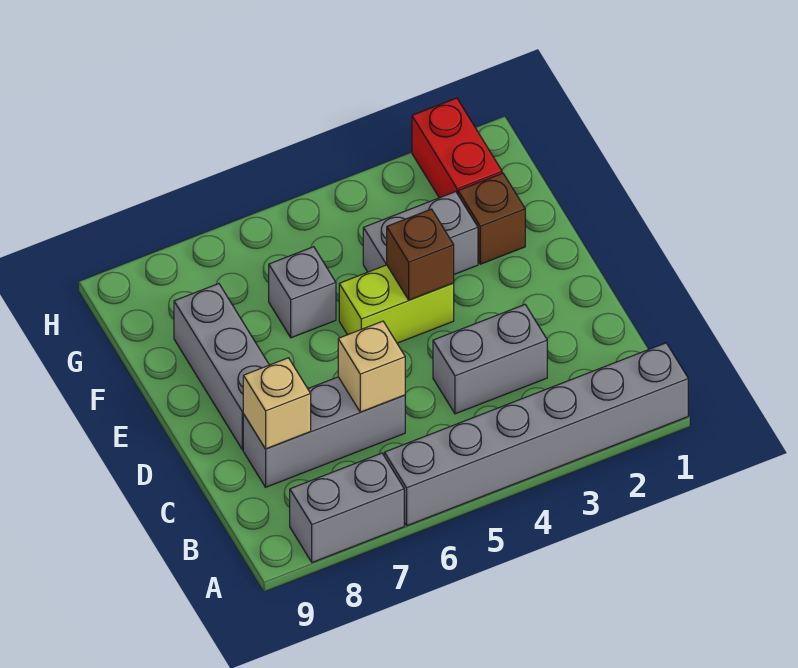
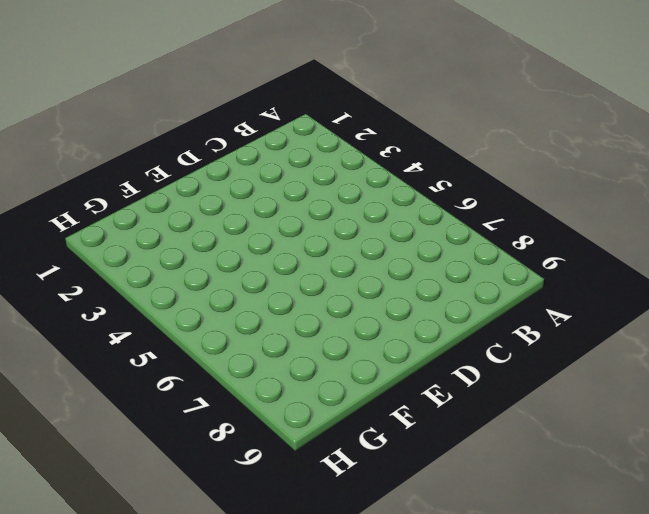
none -> grey 1x6 brick [384,343,688,526]
none -> grey 1x2 brick [290,453,404,562]
none -> grey 1x2 brick [433,305,547,414]

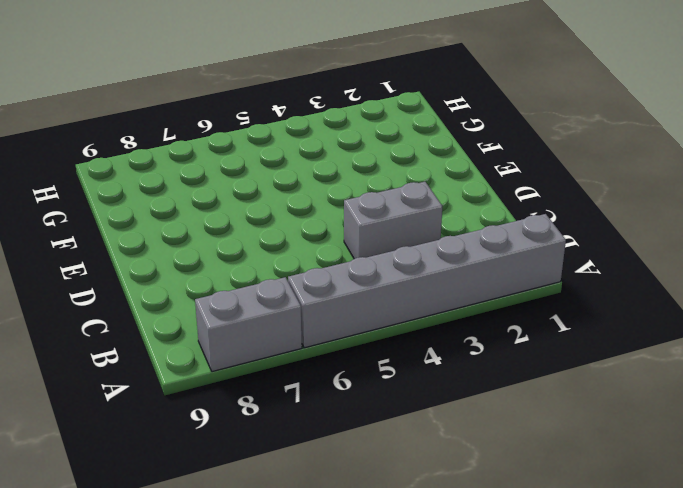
none -> grey 1x3 brick [243,377,405,487]
none -> grey 1x3 brick [174,284,269,450]
none -> lime 1x2 brick [339,265,454,343]

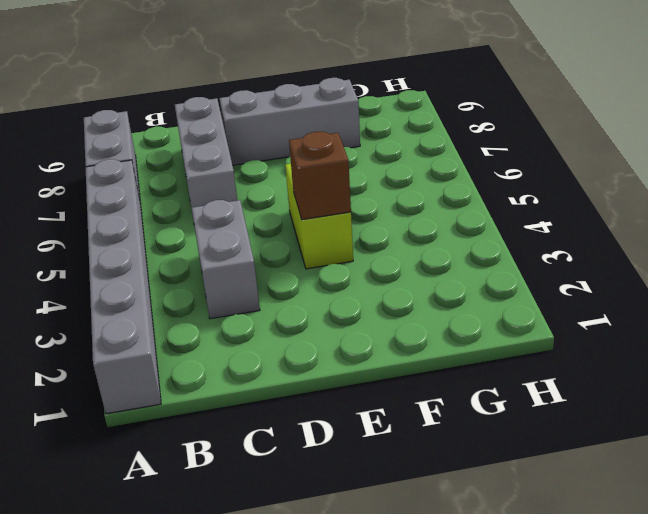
none -> brown 1x1 brick [458,173,525,264]
none -> grey 1x2 brick [363,192,478,274]
none -> grey 1x1 brick [269,247,336,338]

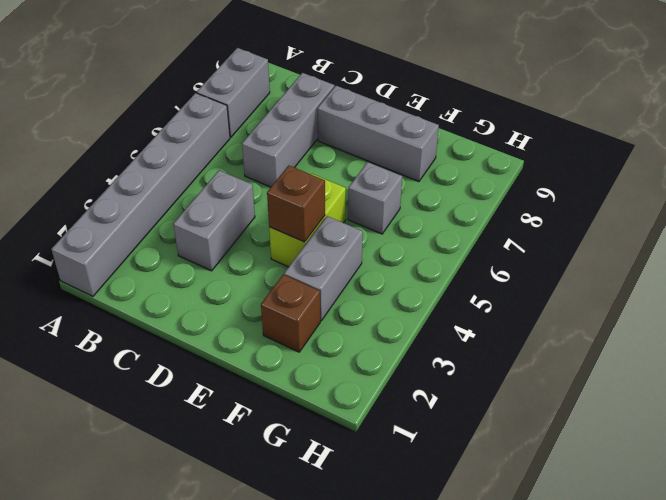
none -> red 1x2 brick [412,98,502,198]
none -> tan 1x1 brick [338,321,405,412]
none -> tan 1x1 brick [243,358,311,449]

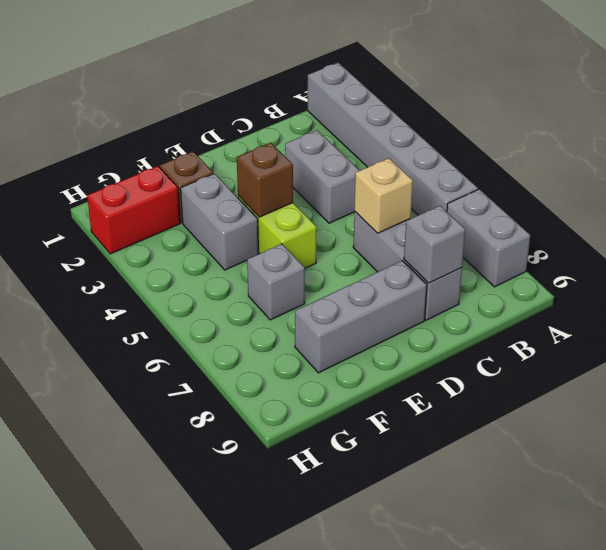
grey 1x1 brick [404,206,465,283] -> tan 1x1 brick [243,358,311,449]

